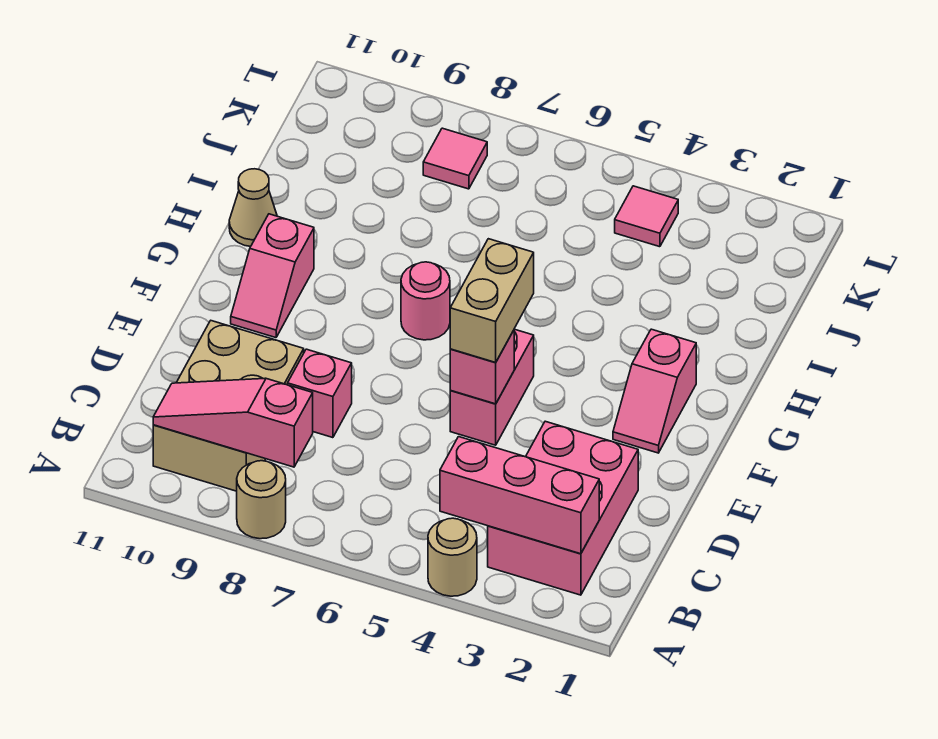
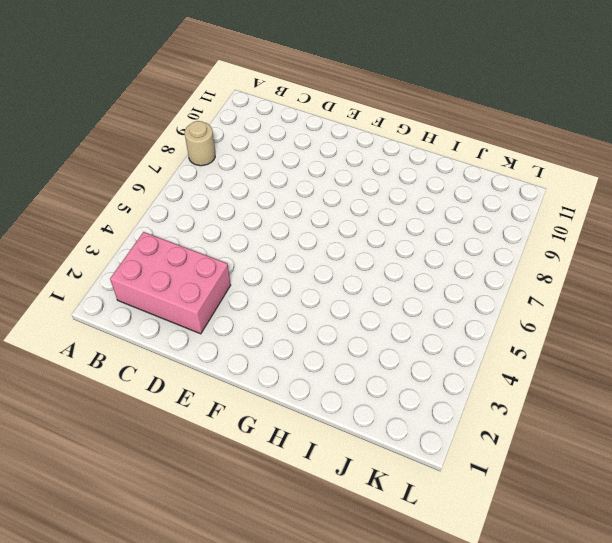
none -> tan 1x1 round brick [428,518,477,596]
none -> tan 2x3 brick [153,321,304,491]
none -> pink 1x1 brick [288,349,352,438]

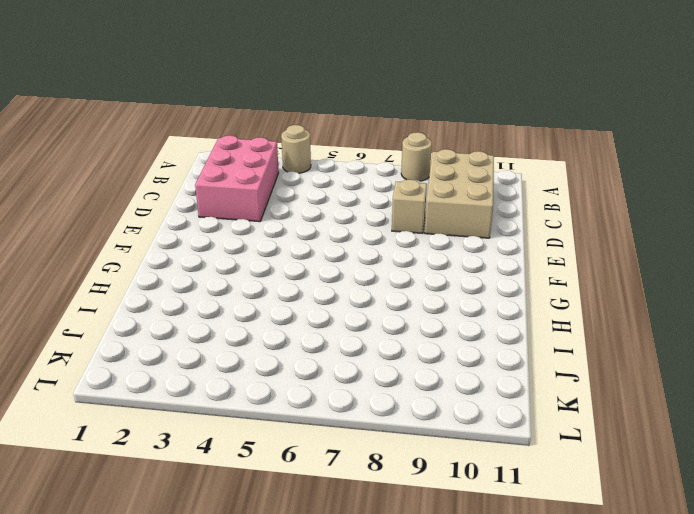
tan 1x1 brick [392,180,427,234] -> pink 1x1 brick [288,349,352,438]
none -> pink 1x2 brick [450,329,534,445]
none -> pink 1x2 slope [613,329,696,453]
none -> pink 1x2 slope [231,214,314,338]

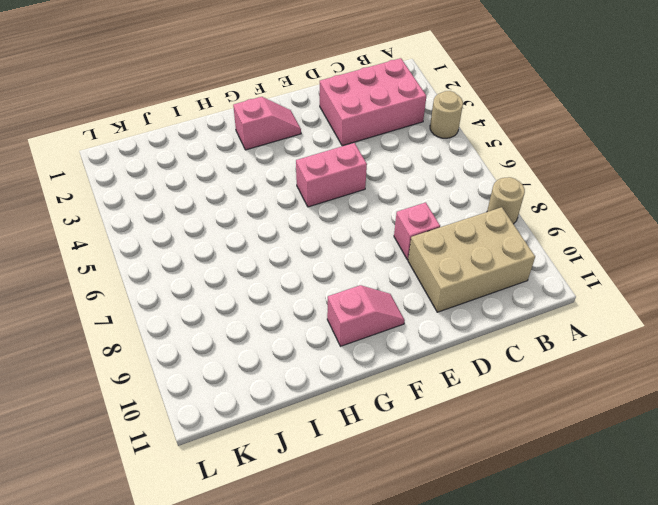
none -> pink 1x1 round brick [401,262,450,340]
none -> tan 1x1 cone [229,169,277,247]
none -> pink 1x1 tile [615,186,678,247]

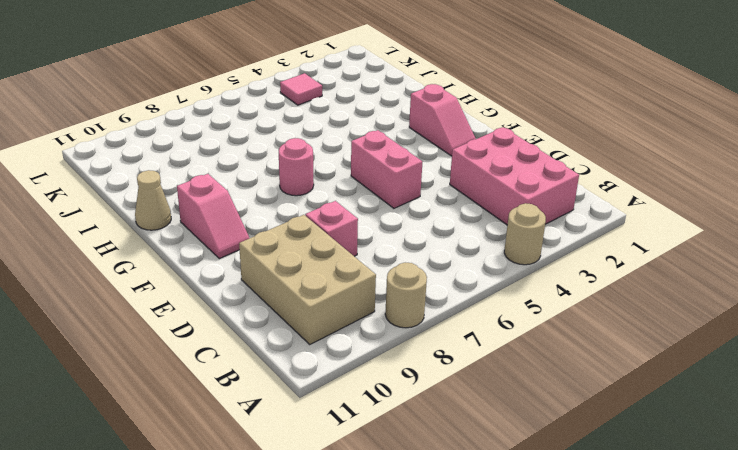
none -> pink 1x1 tile [423,128,487,189]
none -> pink 1x3 brick [440,437,599,554]
none -> pink 1x3 slope [153,378,313,467]

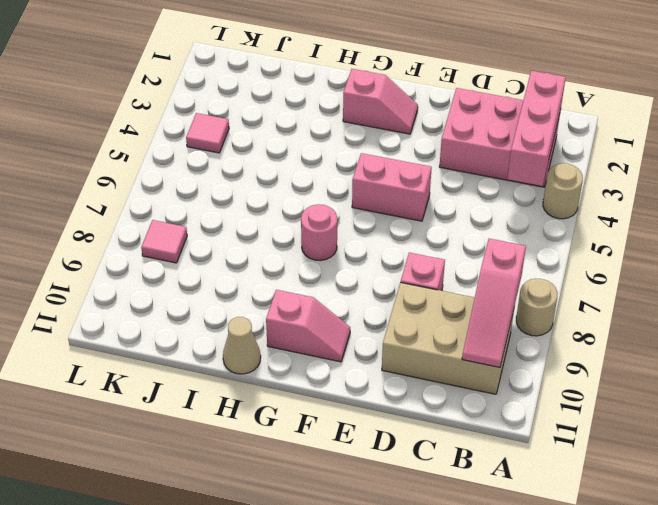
none -> pink 1x1 brick [450,330,514,404]
none -> tan 1x2 brick [450,239,534,362]

